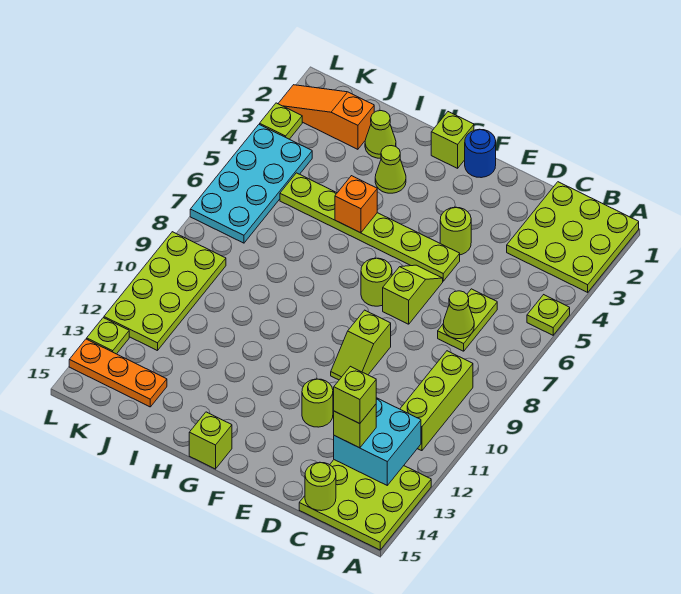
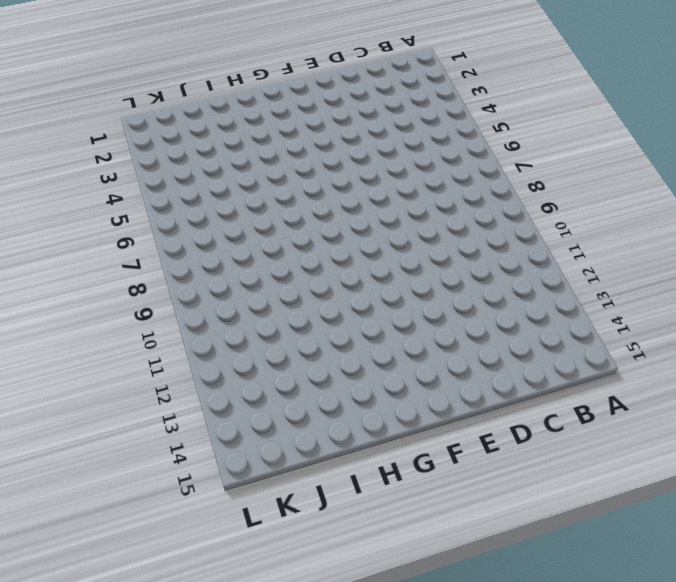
none -> lime 3x3 plate [507,182,639,292]
none -> lime 1x1 plate [527,295,570,335]
none -> lime 3x3 plate [299,460,431,550]

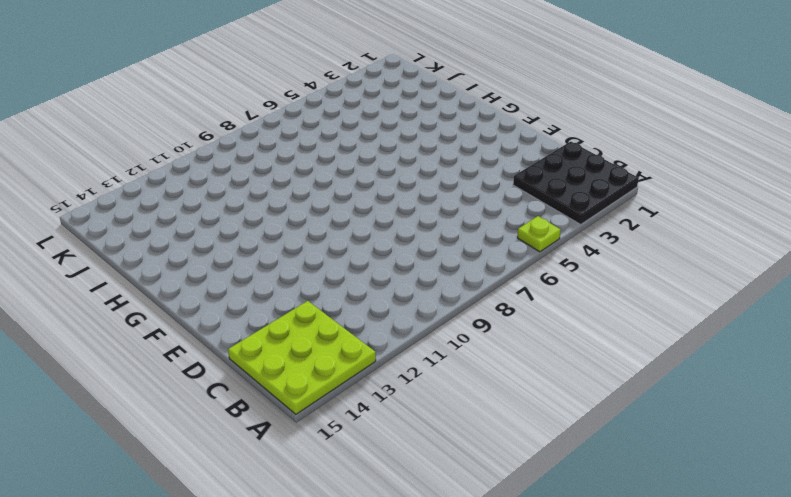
black 3x3 plate [513,141,639,224] -> lime 3x3 plate [507,182,639,292]
none -> lime 1x3 brick [400,351,473,451]
none -> lime 1x2 plate [438,289,497,351]
none -> lime 1x1 round brick [440,207,471,255]

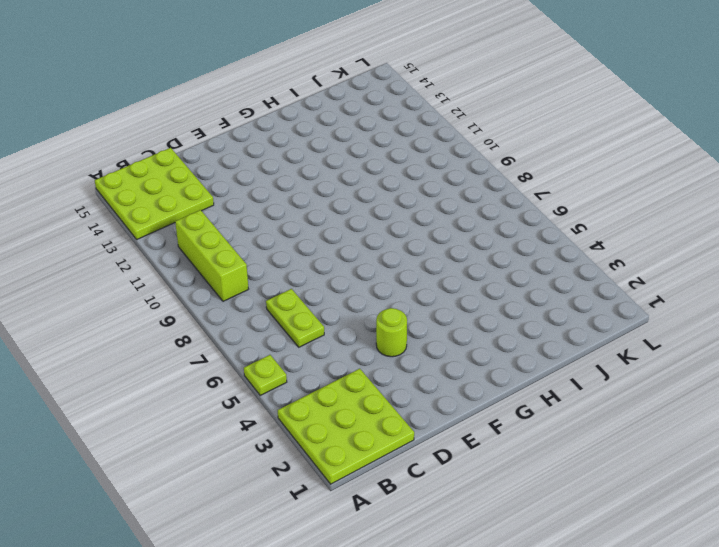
none -> lime 1x6 plate [280,173,460,281]
none -> lime 1x2 slope [383,265,443,324]
none -> lime 1x2 slope [331,310,391,380]

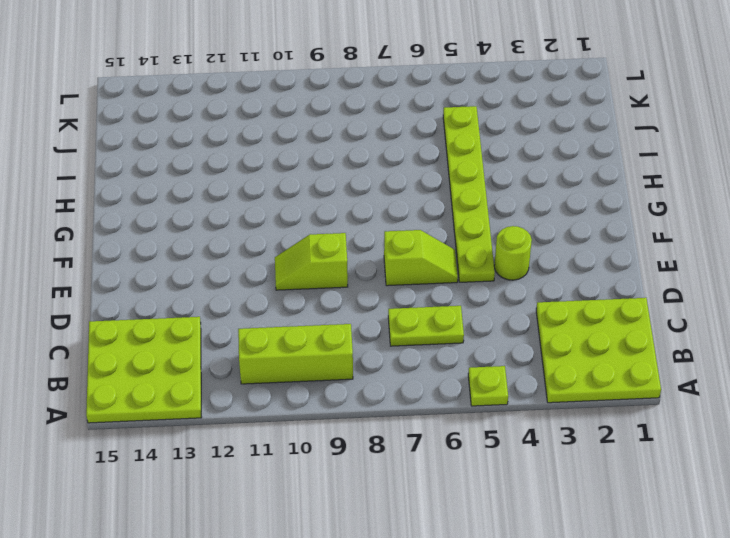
none -> lime 1x1 round brick [302,379,333,427]
none -> blue 1x1 round brick [465,129,496,178]
none -> lime 1x1 round brick [361,258,392,306]

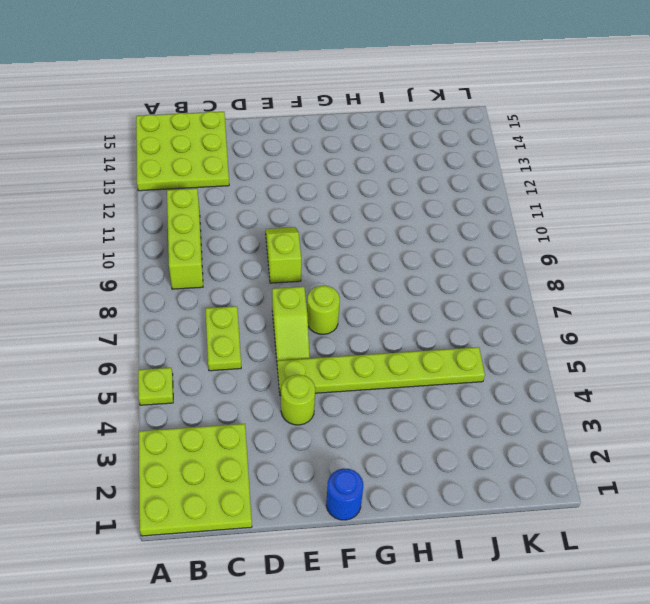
none -> lime 1x1 round brick [302,379,333,427]
none -> lime 1x1 brick [431,112,474,168]
none -> lime 1x1 brick [189,412,232,469]

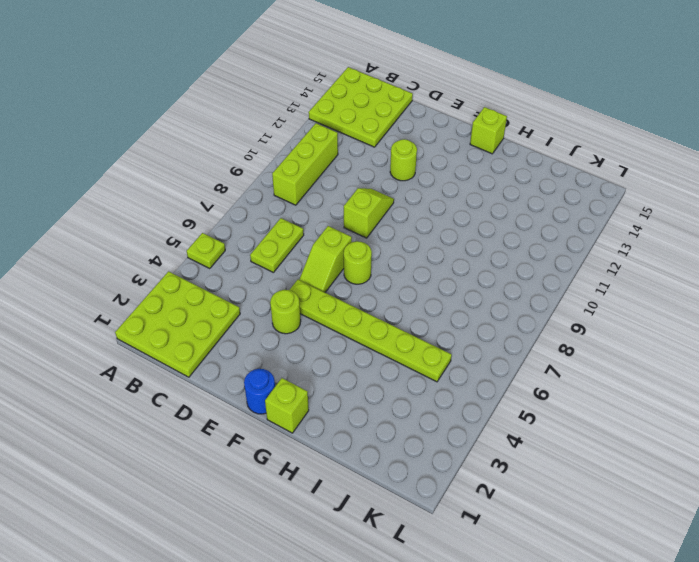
none -> lime 1x1 cone [375,146,406,193]
none -> lime 1x1 cone [365,111,396,158]
none -> orange 1x3 slope [278,85,374,149]

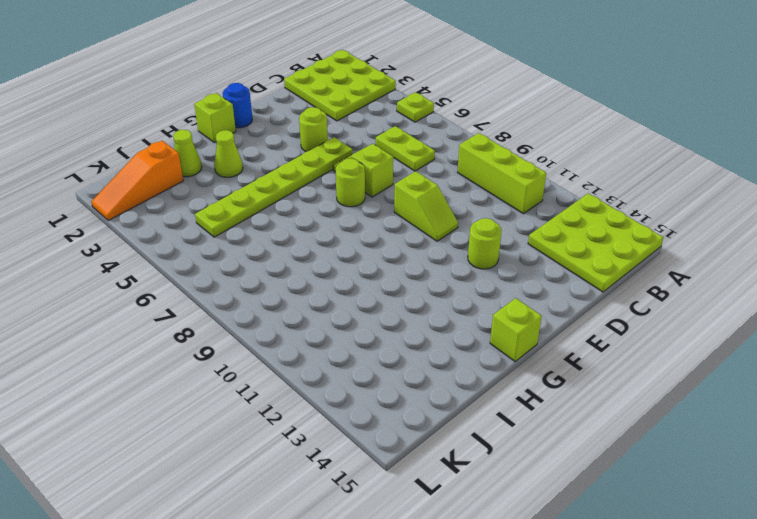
none -> orange 1x3 plate [69,339,167,407]
none -> cyan 2x4 plate [190,124,312,243]
none -> lime 2x4 plate [104,232,226,351]

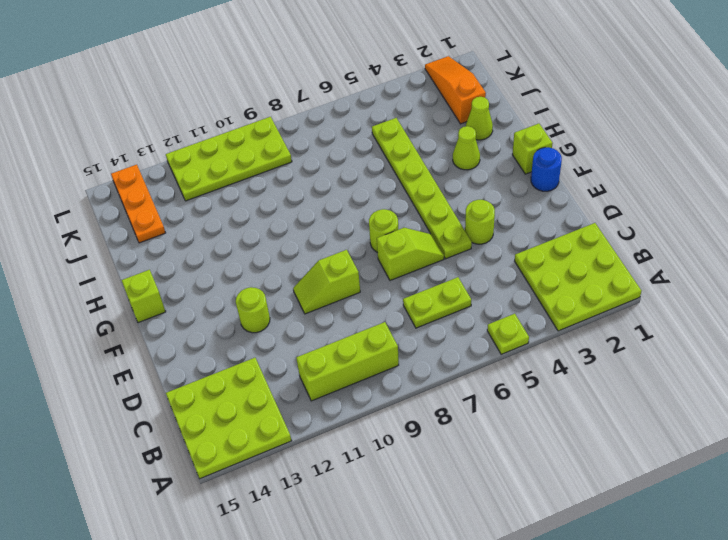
none -> cyan 2x4 plate [190,124,312,243]
none -> lime 1x1 plate [260,103,302,139]
none -> lime 1x1 plate [87,318,129,354]

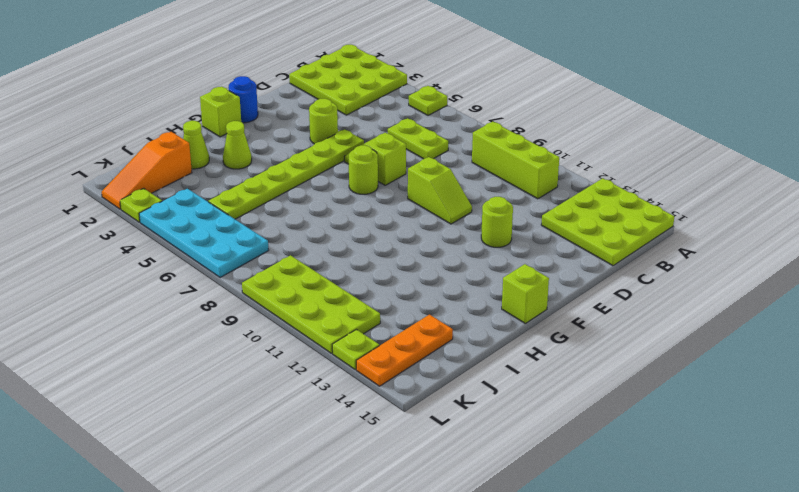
none -> cyan 2x2 brick [334,398,421,485]
none -> lime 1x1 cone [443,291,474,339]
none -> lime 1x1 round brick [305,462,336,511]

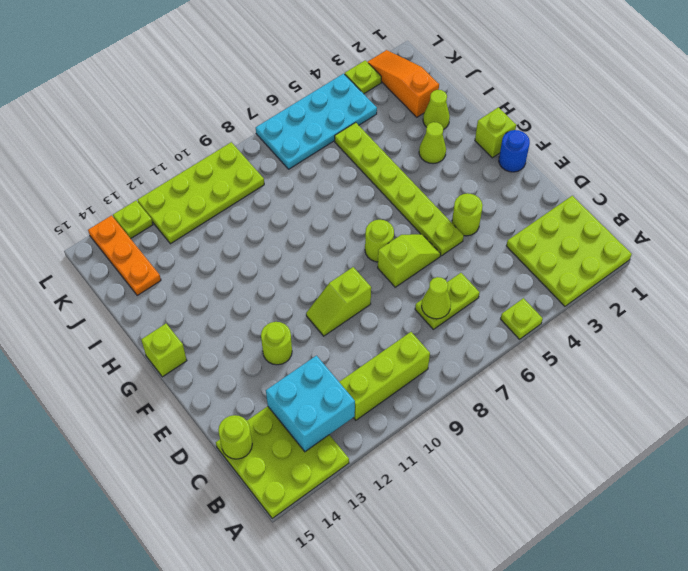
none -> orange 1x1 brick [335,176,377,233]
none -> lime 1x1 brick [334,404,376,448]
none -> lime 1x1 brick [334,366,376,424]

